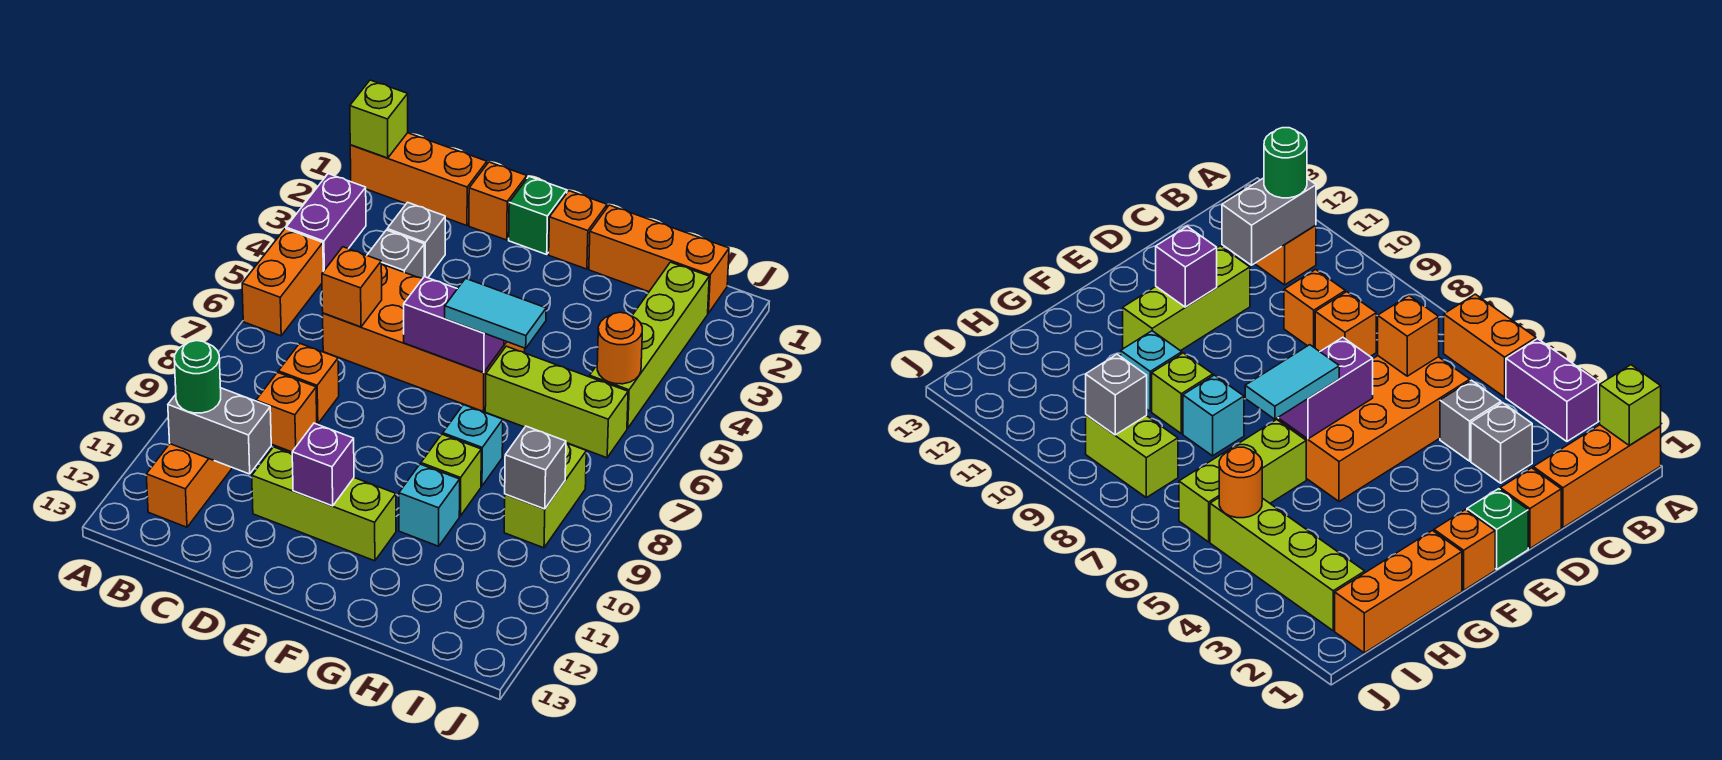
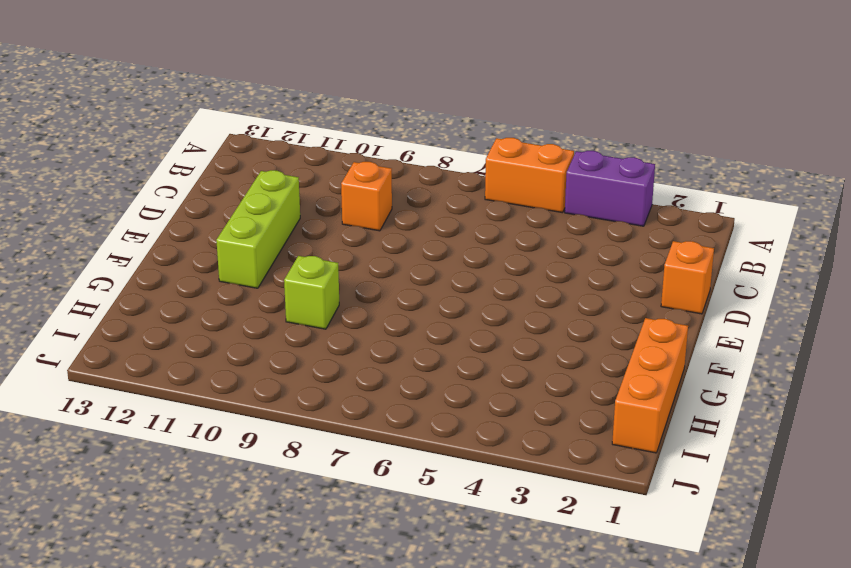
none -> orange 1x3 brick [350,133,487,226]
none -> orange 1x2 brick [146,444,232,527]
none -> grey 1x1 brick [387,202,445,278]

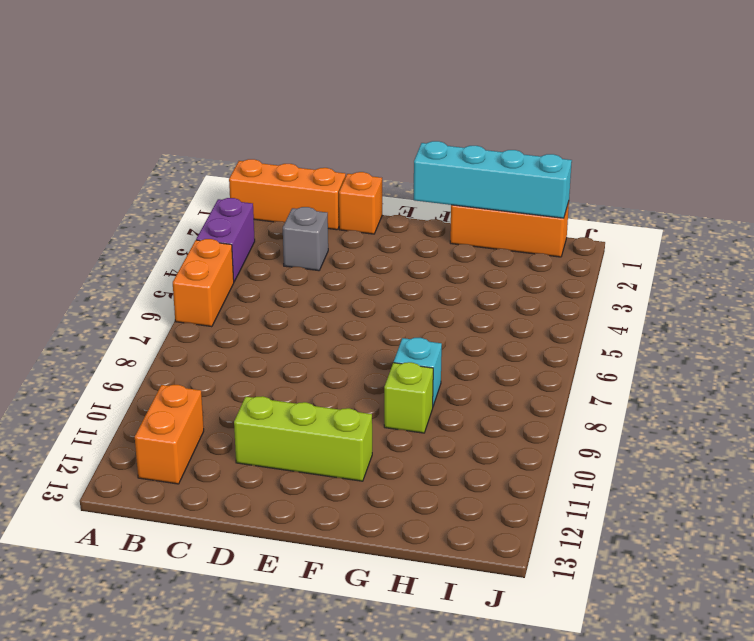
cyan 1x4 brick [414,141,572,218] -> none
none -> grey 1x1 brick [367,230,424,279]
none -> orange 2x4 brick [323,264,525,411]
none -> orange 1x1 brick [278,343,339,424]

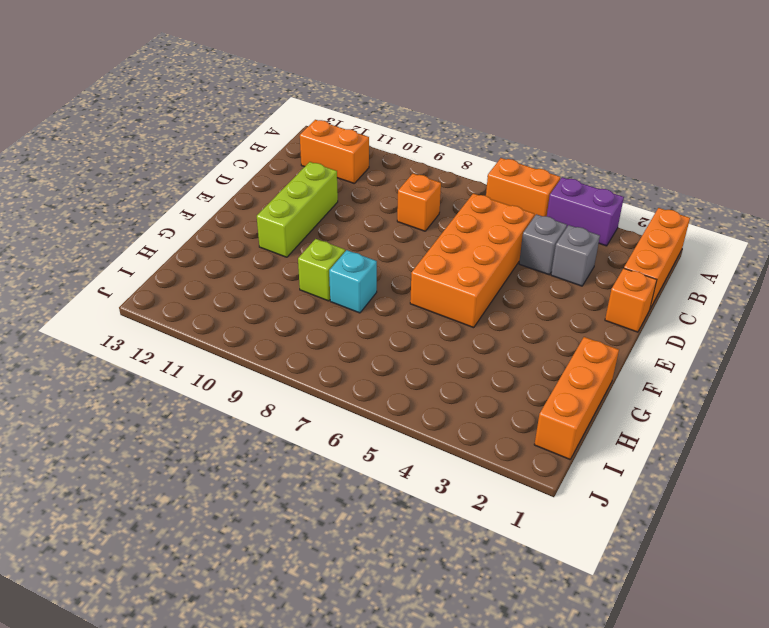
none -> orange 1x1 brick [256,372,317,452]
none -> green 1x1 brick [509,177,567,254]
none -> orange 1x1 brick [549,191,607,269]

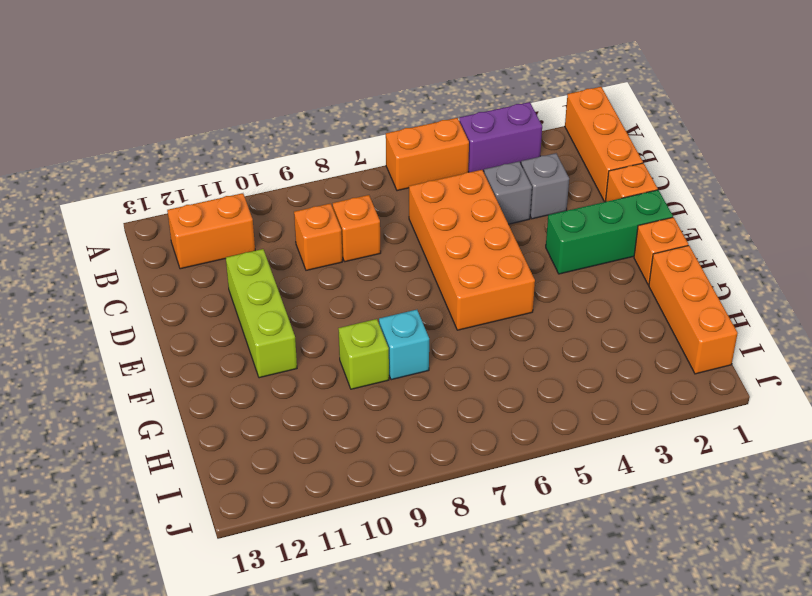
green 1x3 brick [546,190,673,274] -> green 1x1 brick [509,177,567,254]
none -> lime 1x3 brick [485,346,628,458]
none -> cyan 1x1 brick [399,464,460,546]
none -> lime 1x4 brick [590,262,709,428]

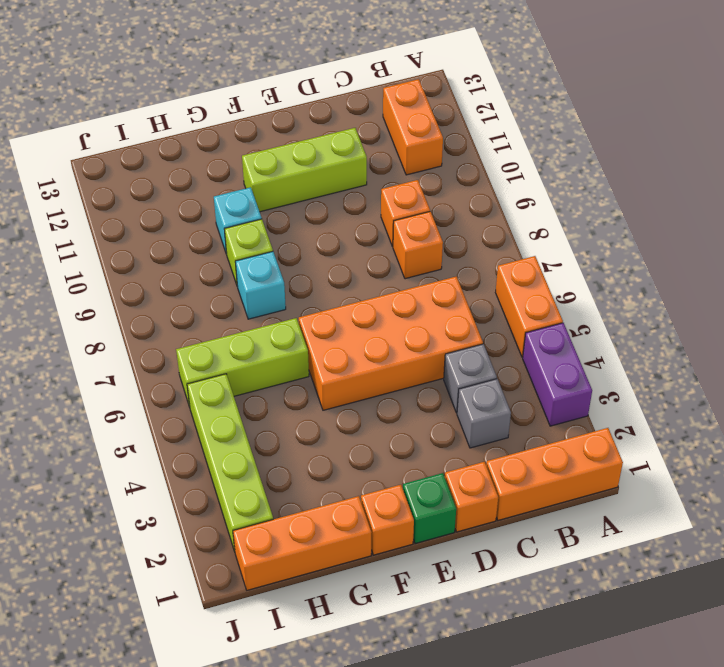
none -> lime 1x2 brick [504,443,586,548]
none -> lime 1x1 brick [350,80,408,158]
none -> grey 1x2 brick [168,388,271,474]

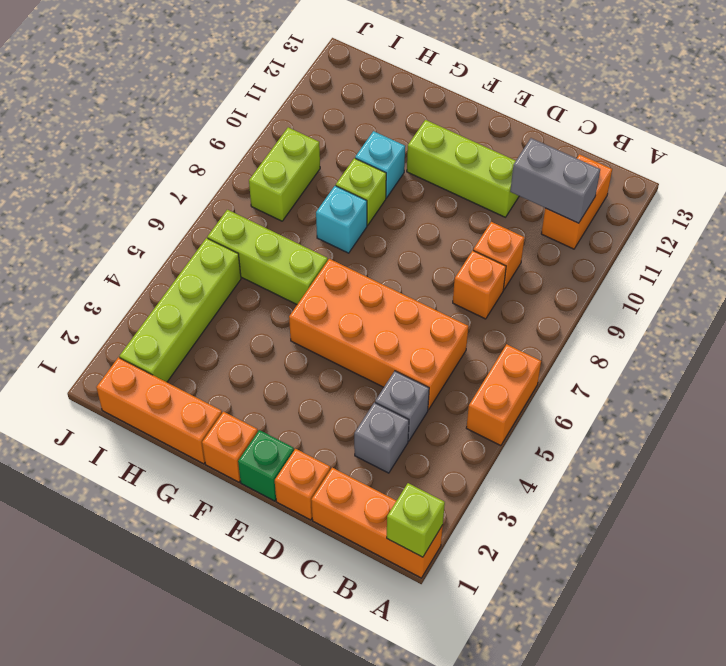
none -> purple 1x2 brick [286,174,366,271]
none -> orange 1x1 brick [322,247,382,327]
none -> purple 1x2 brick [404,277,504,373]

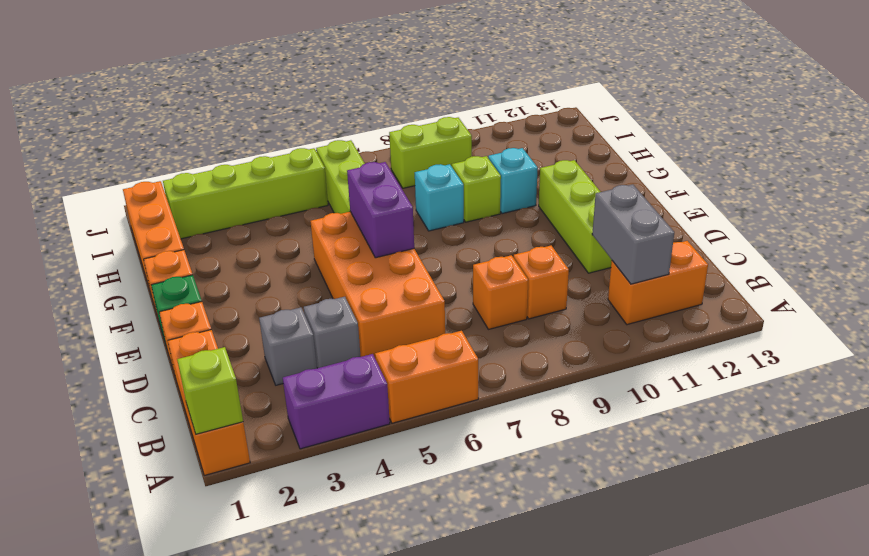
none -> orange 1x1 brick [322,247,382,327]
none -> purple 1x1 brick [292,423,354,506]
none -> orange 1x1 round brick [597,312,642,384]

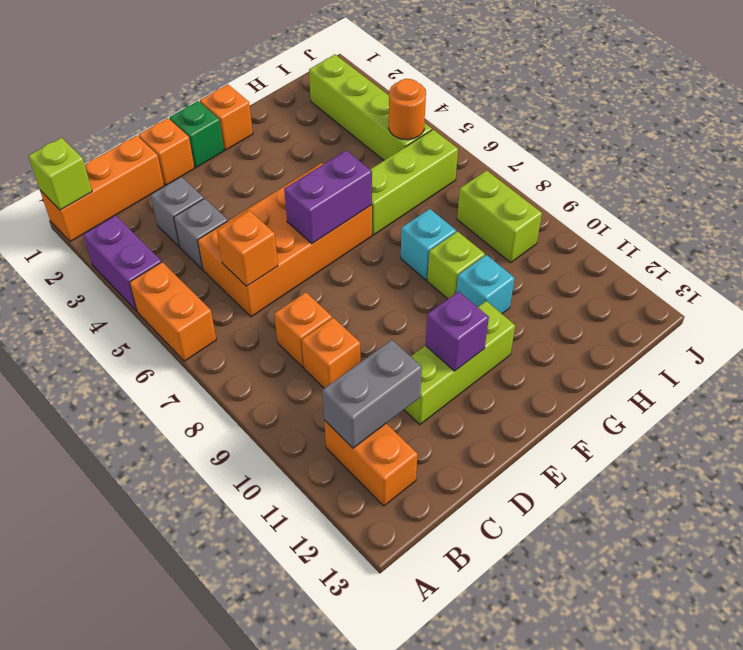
none -> orange 1x3 brick [589,205,729,313]
none -> grey 1x1 brick [505,426,566,509]
none -> green 1x1 round brick [174,341,221,413]

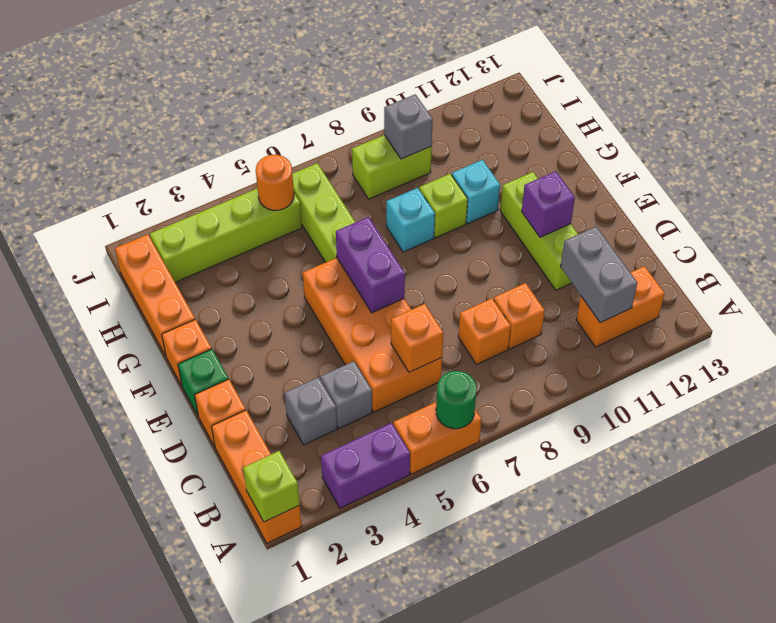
green 1x1 round brick [436,371,476,429] -> green 1x1 round brick moved to [174,341,221,413]
none -> cyan 1x2 tile [445,278,546,348]

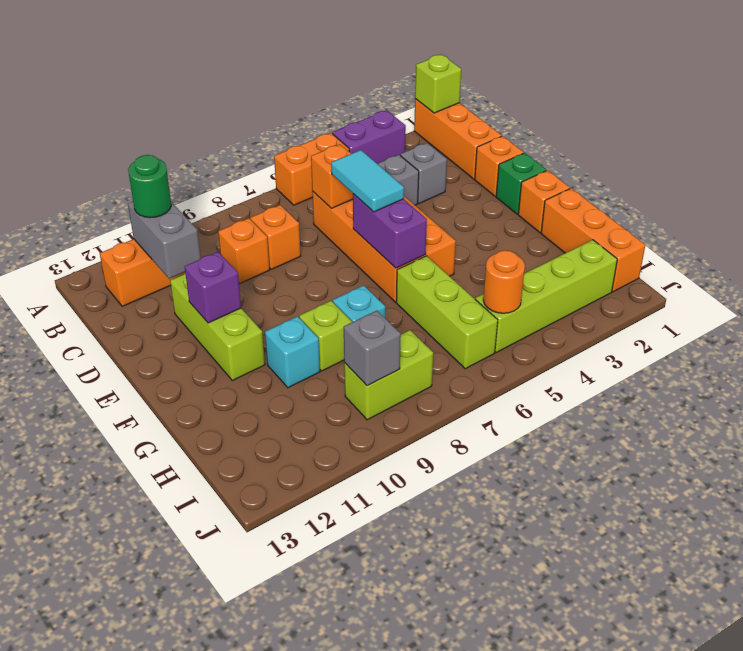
cyan 1x2 tile [331,150,404,212] -> cyan 1x2 tile moved to [445,278,546,348]

